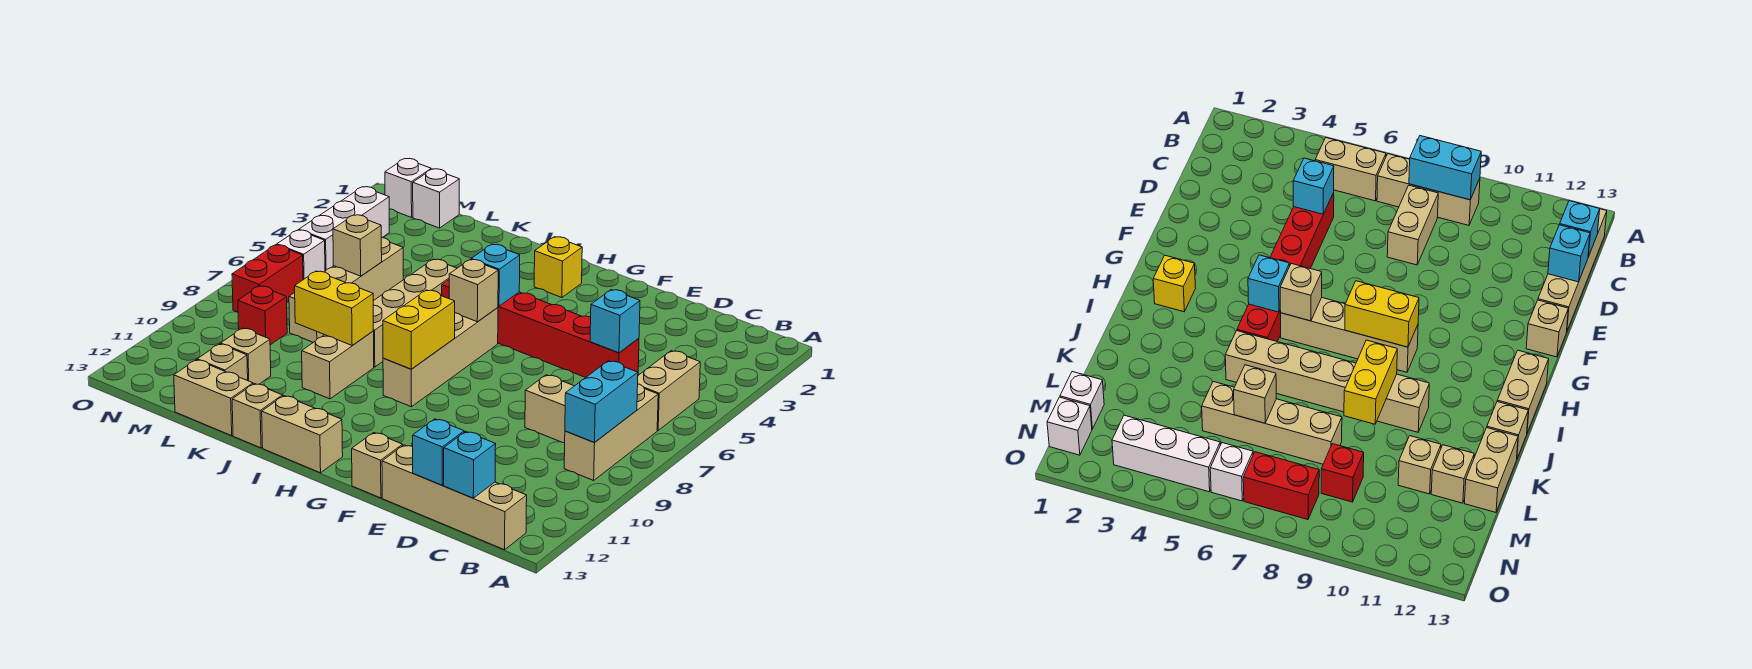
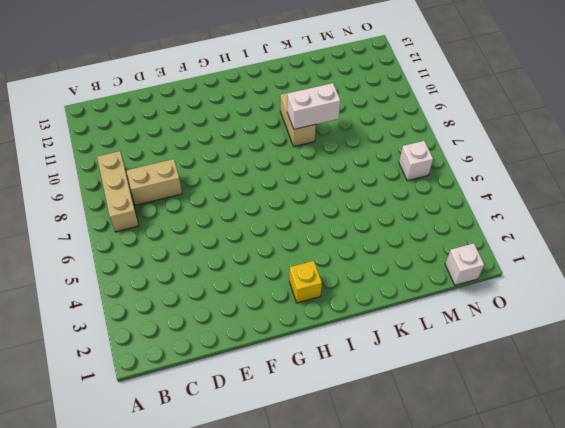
white 1x2 brick [287,83,341,129] -> yellow 1x2 brick [295,271,374,345]
none -> tan 1x2 brick [638,351,700,430]
none -> tan 1x4 brick [382,445,527,550]
none -> red 1x6 brick [442,280,639,378]
none -> tan 1x1 brick [352,433,403,498]

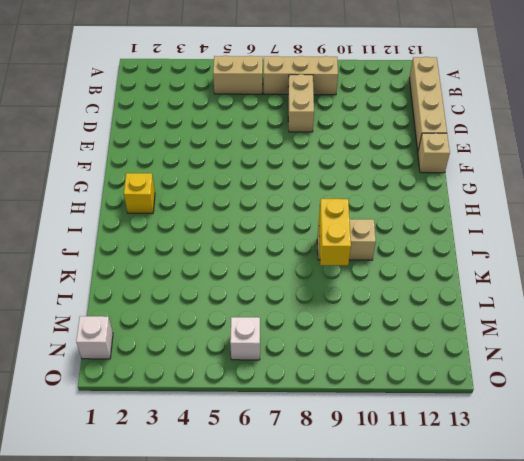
none -> red 1x6 brick [442,280,639,378]
none -> tan 1x4 brick [383,308,498,407]
none -> tan 1x2 brick [262,396,343,473]
none -> tan 1x4 brick [373,259,457,367]

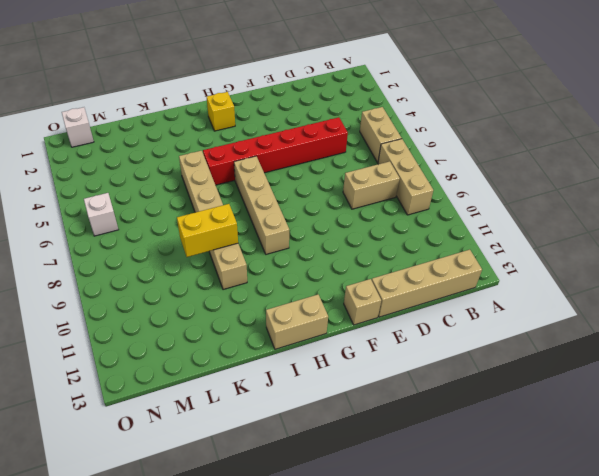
none -> tan 1x1 brick [232,384,283,448]
none -> tan 1x2 brick [174,360,253,436]
none -> tan 1x4 brick [289,237,403,342]
none -> tan 1x1 brick [221,328,271,384]

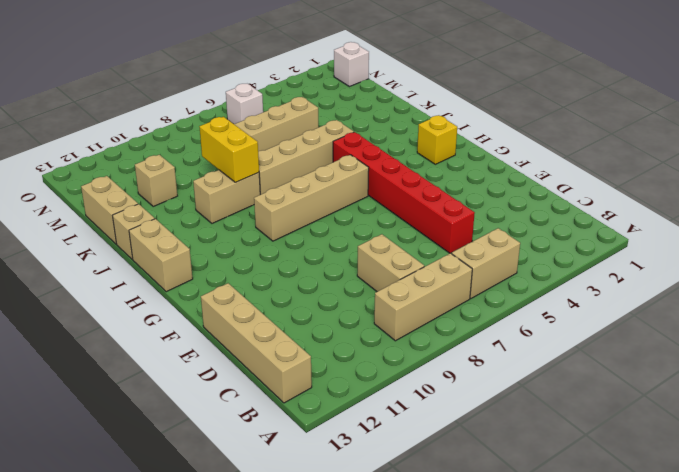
none -> tan 1x1 brick [352,433,403,498]
none -> tan 1x1 brick [197,344,248,380]
none -> white 1x1 brick [413,169,459,228]
none -> red 1x1 brick [238,286,287,345]

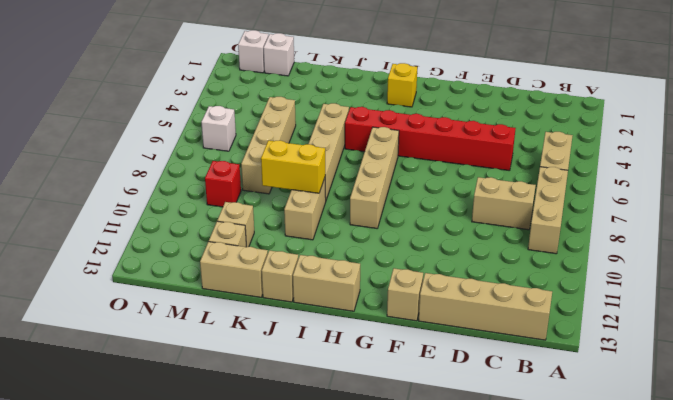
none -> white 1x3 brick [299,187,389,271]
none -> red 1x2 brick [232,245,303,312]
none -> cyan 1x2 brick [565,361,638,443]
none -> cyan 1x1 brick [444,432,496,498]

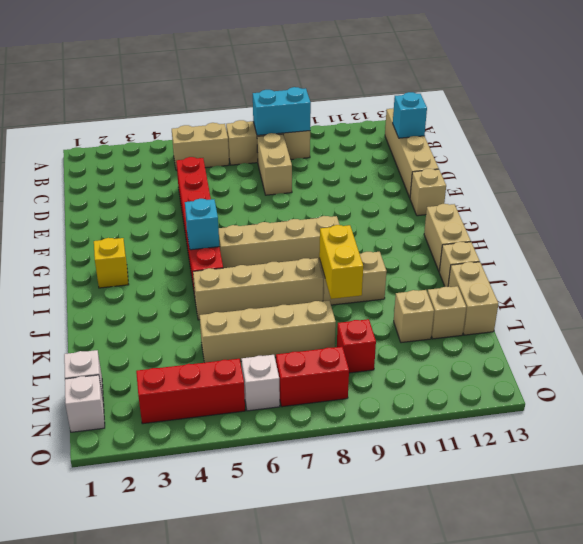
red 1x3 brick [136,359,245,424] -> white 1x3 brick [299,187,389,271]
none -> cyan 1x1 brick [590,290,640,353]
none -> cyan 1x1 brick [412,419,464,485]
none -> tan 1x1 brick [449,259,498,322]
none -> yellow 1x2 brick [383,290,455,369]

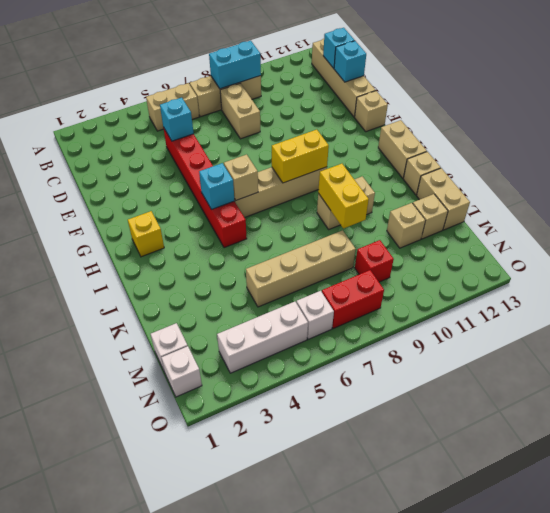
none -> tan 1x4 brick [373,259,457,367]
none -> tan 1x1 brick [333,215,382,276]

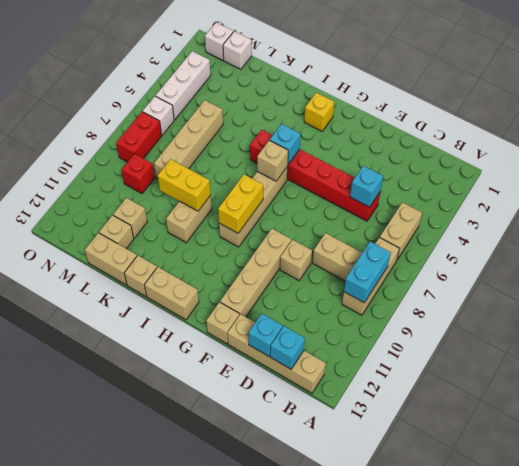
tan 1x1 brick [280,240,312,280] -> tan 1x1 brick moved to [333,215,382,276]
tan 1x4 brick [220,229,291,317] -> tan 1x4 brick moved to [373,259,457,367]

